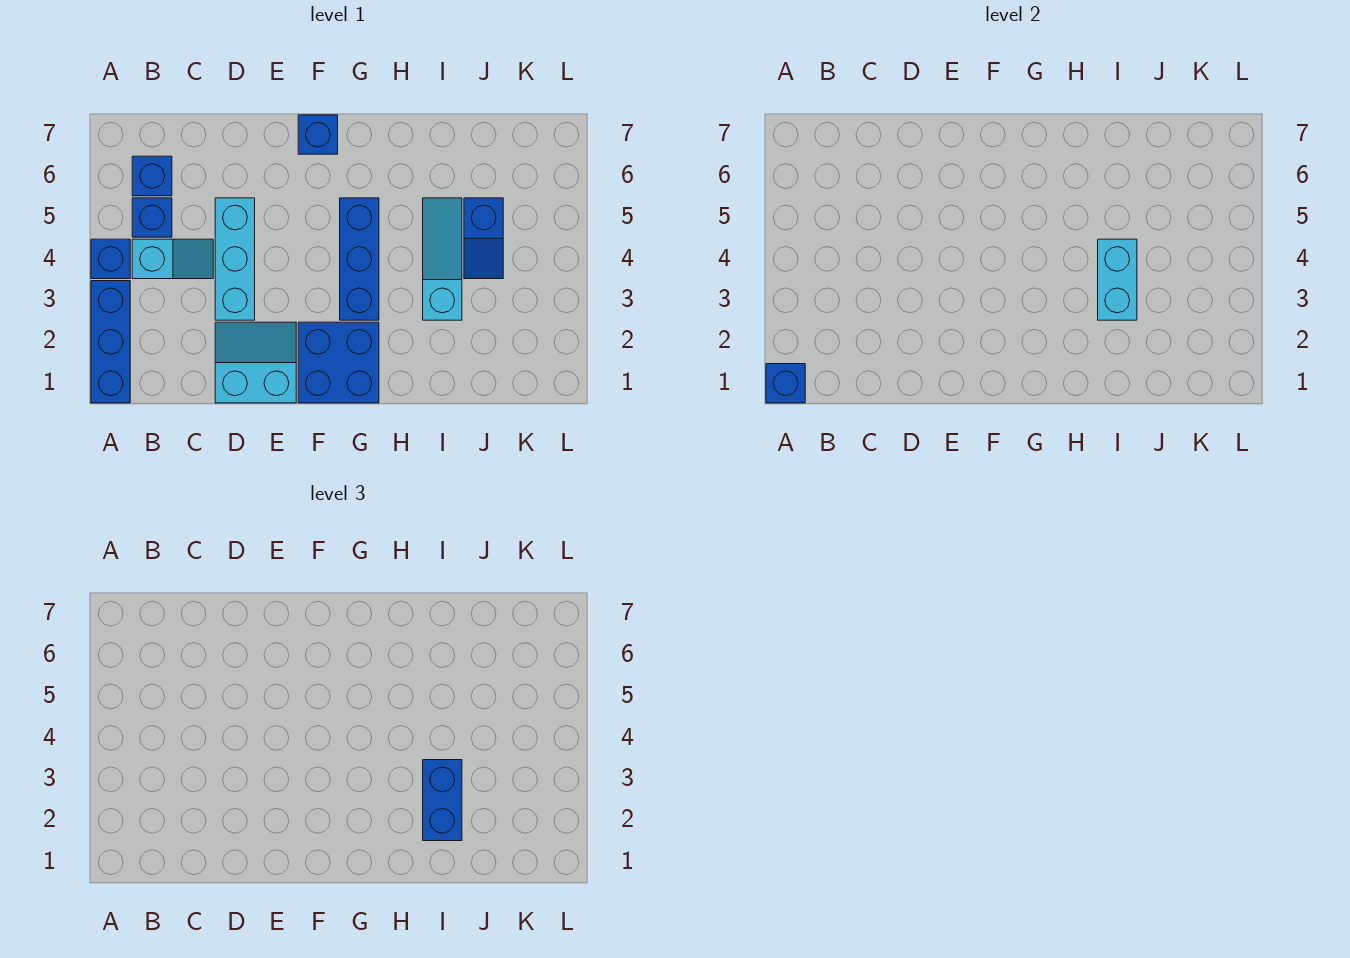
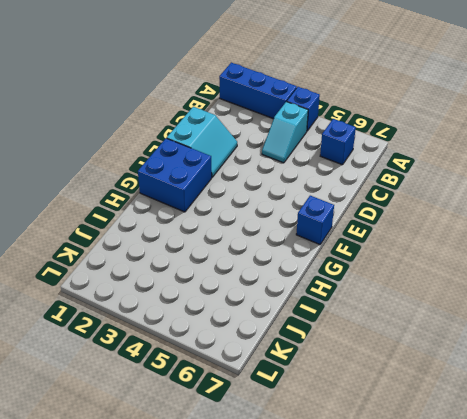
none -> blue 1x1 brick [132,198,172,237]
none -> cyan 1x3 brick [215,198,255,320]
none -> blue 1x3 brick [340,198,379,320]

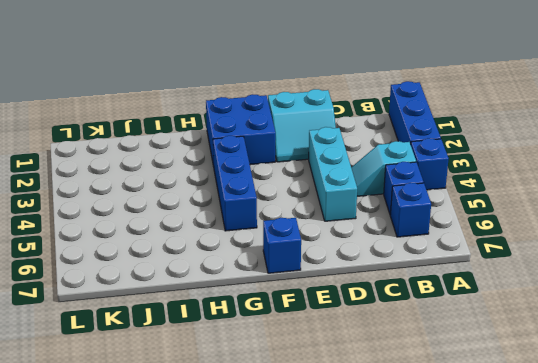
none -> cyan 1x3 slope [423,198,462,320]
none -> blue 1x2 slope [464,198,503,279]
none -> blue 1x1 brick [766,364,805,403]

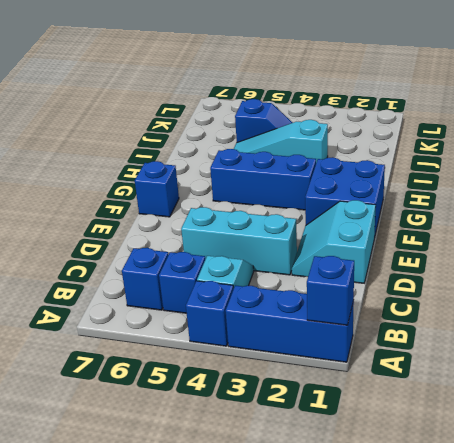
none -> cyan 1x2 brick [1098,239,1137,320]
none -> blue 1x2 brick [423,760,462,841]

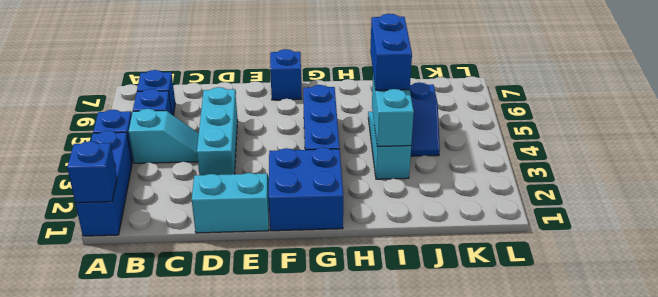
blue 1x2 brick [370,14,412,90] -> blue 1x2 brick moved to [423,760,462,841]

